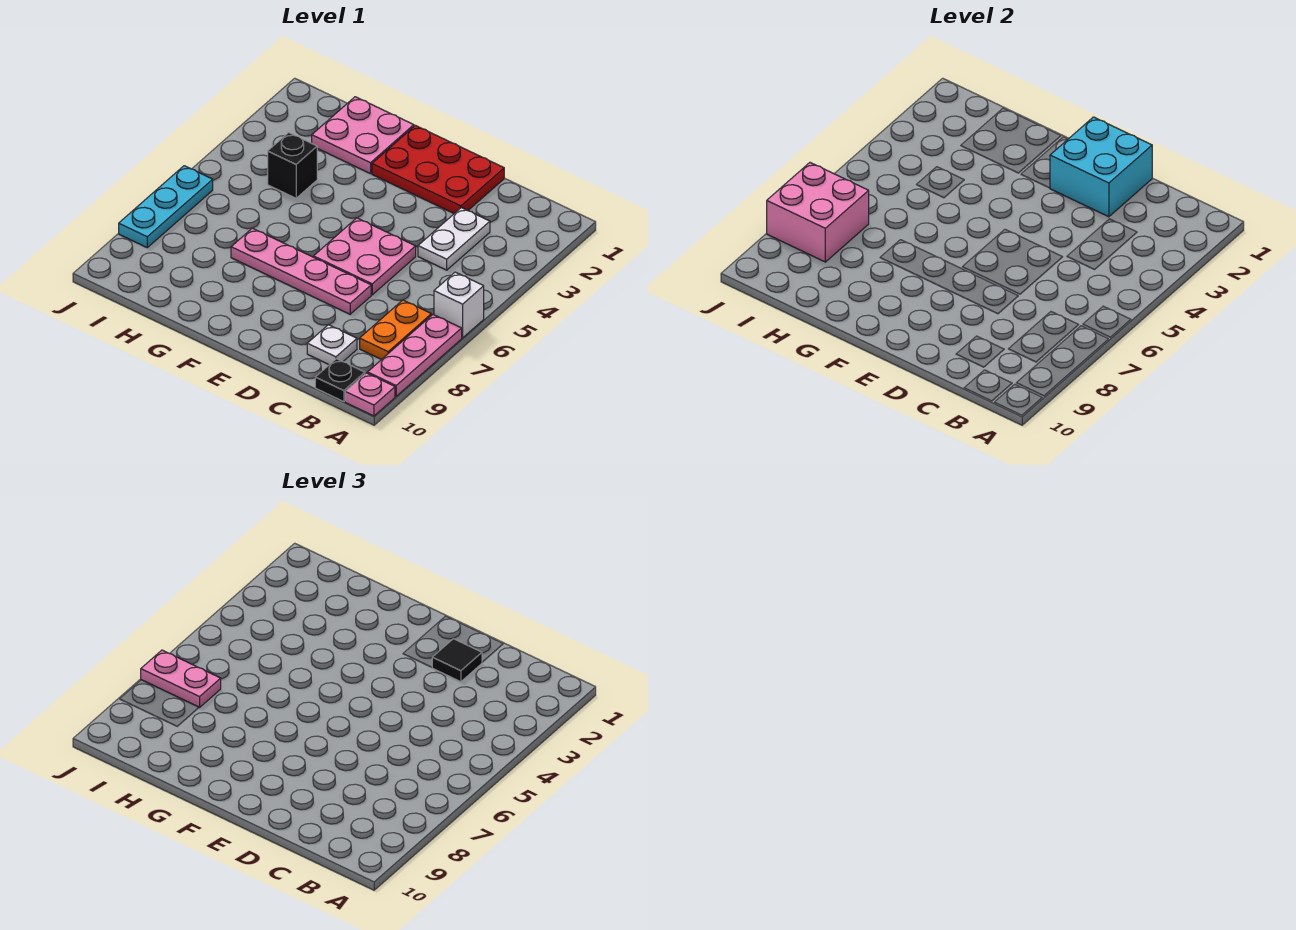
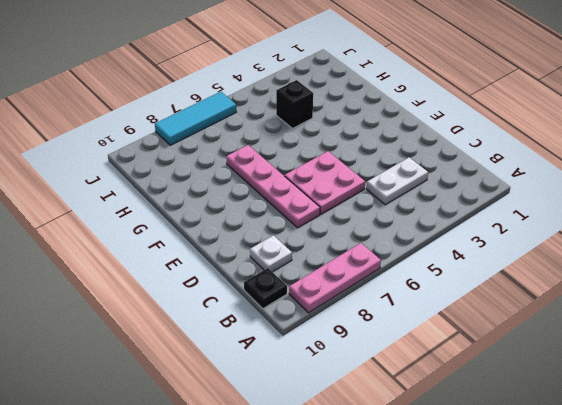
cyan 1x3 tile [155,92,236,145] -> cyan 1x3 plate [119,166,213,247]
none -> white 1x1 brick [434,272,484,338]
none -> pink 1x1 plate [345,373,395,416]
none -> orange 1x2 plate [360,300,431,360]

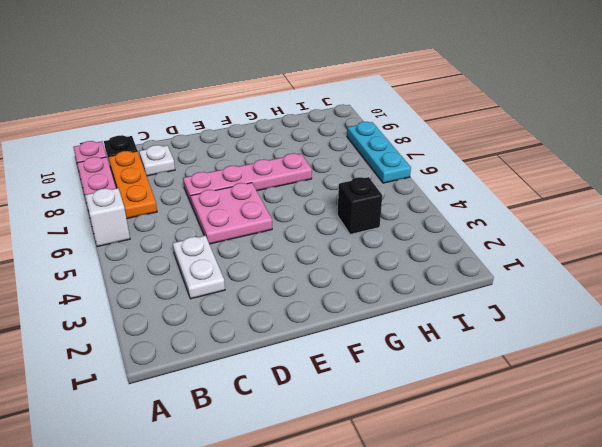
orange 1x3 plate [109,151,157,219] -> orange 1x2 plate [360,300,431,360]
none -> red 2x3 plate [372,125,504,214]
none -> pink 2x2 plate [312,97,414,174]
none -> cyan 2x2 brick [1050,117,1152,217]

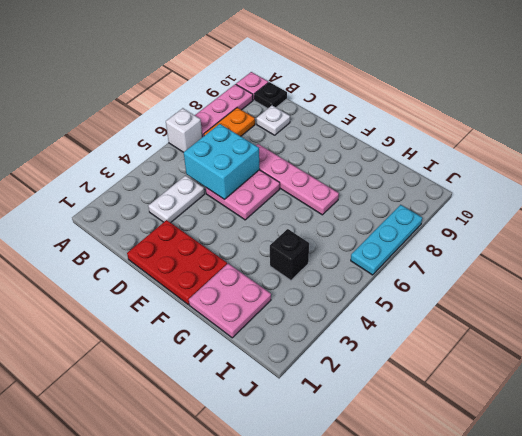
cyan 2x2 brick [184,124,260,200] -> cyan 2x2 brick moved to [1050,117,1152,217]
none -> pink 2x2 brick [767,163,869,262]
none -> black 1x1 tile [432,639,482,682]
none -> pink 1x2 plate [141,650,221,708]

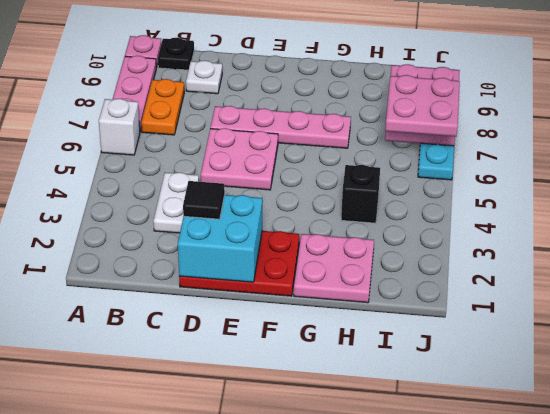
pink 2x2 plate [385,75,460,137] -> pink 1x2 plate [141,650,221,708]

